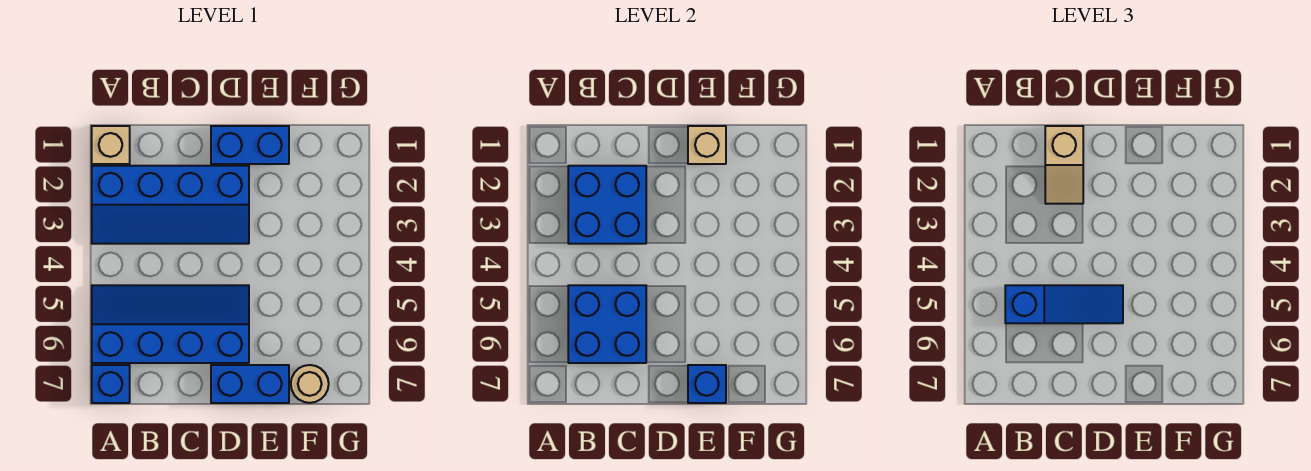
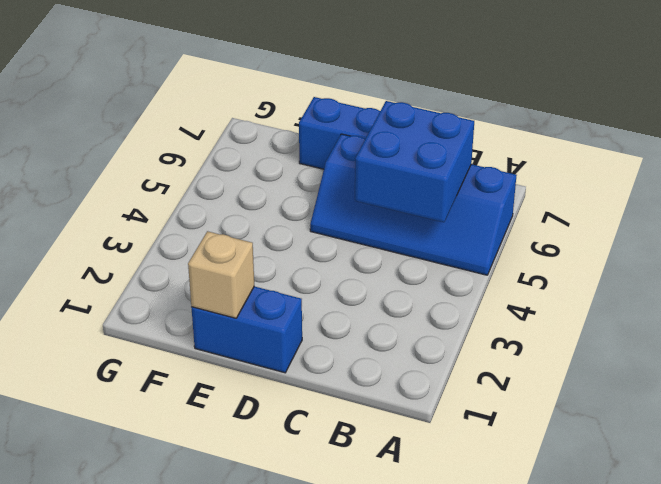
none -> tan 1x1 brick [92,126,130,164]
none -> blue 2x4 slope [92,166,249,244]
none -> blue 1x1 brick [92,365,130,403]

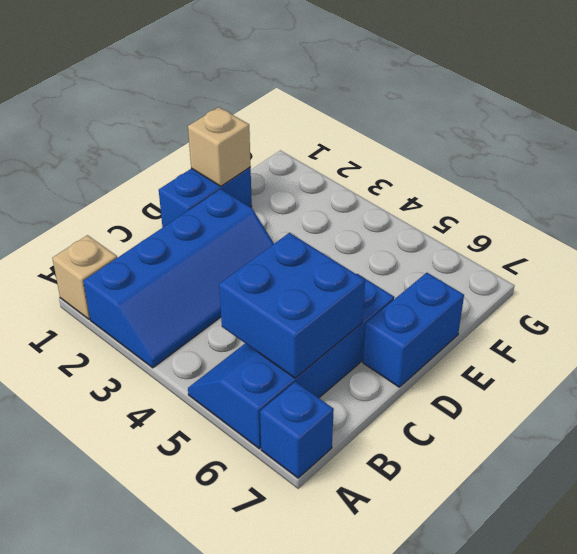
none -> tan 1x1 round brick [291,365,329,403]
none -> blue 2x2 brick [568,166,646,244]
none -> blue 1x1 brick [688,365,726,403]

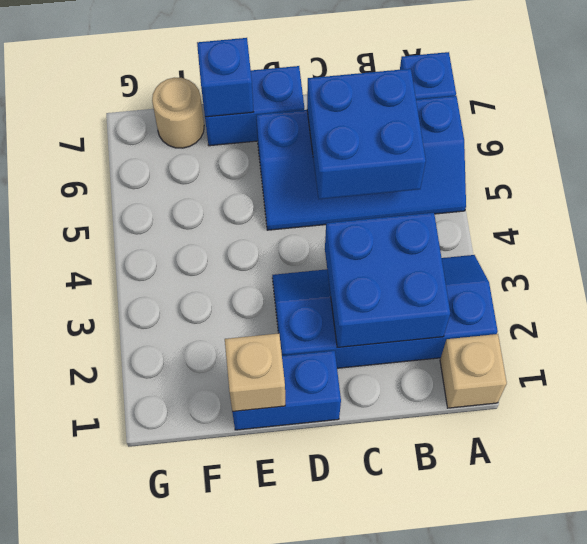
none -> blue 1x3 slope [1005,285,1123,323]
none -> tan 1x2 slope [1045,126,1083,204]

